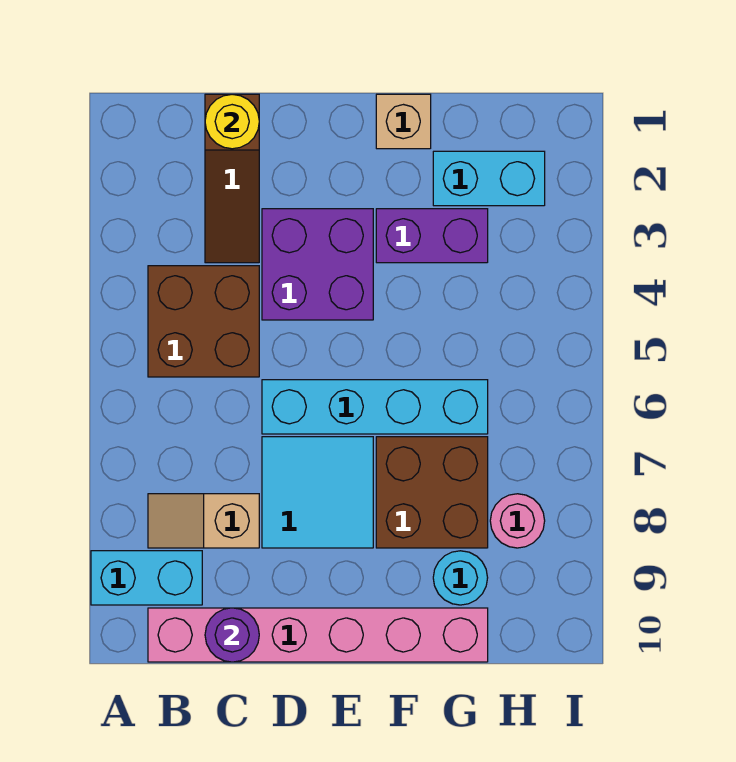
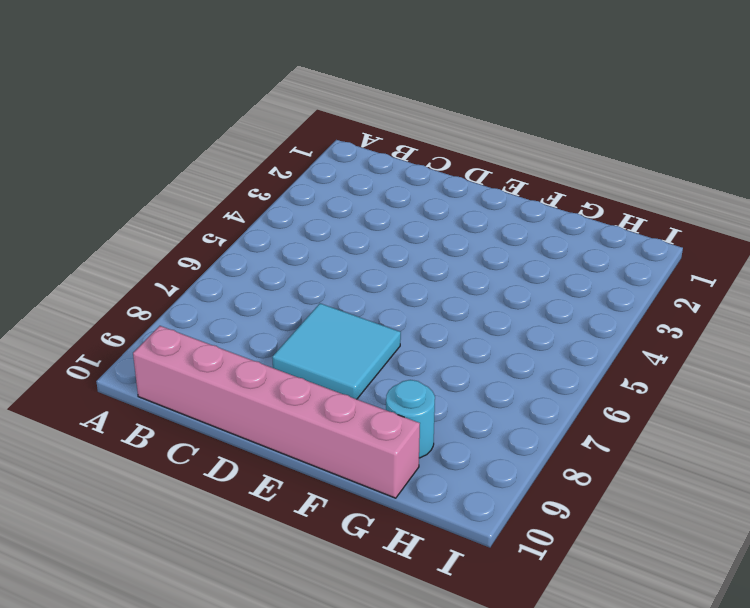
none -> cyan 1x2 brick [91,551,202,605]
none -> brown 2x2 brick [148,266,259,377]
none -> tan 1x2 slope [148,494,259,548]

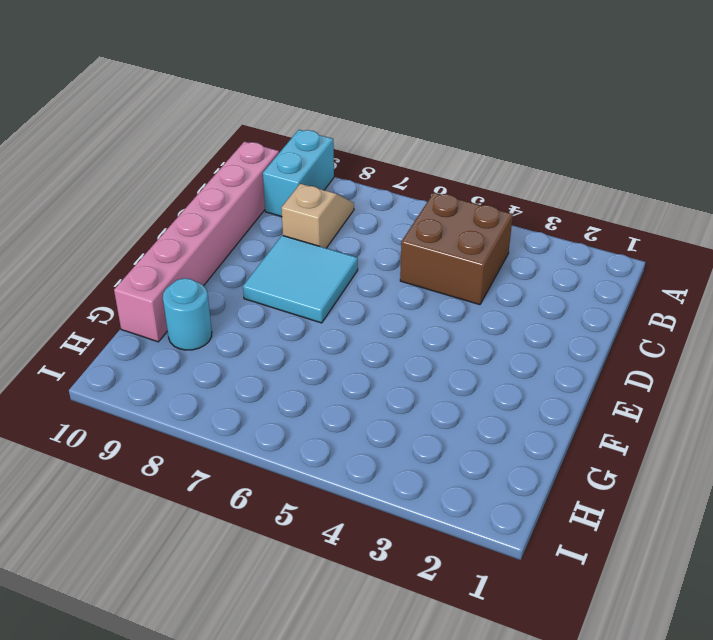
none -> brown 1x3 slope [205,94,259,263]
none -> purple 2x2 brick [262,209,373,320]
none -> cyan 1x4 brick [262,380,488,434]

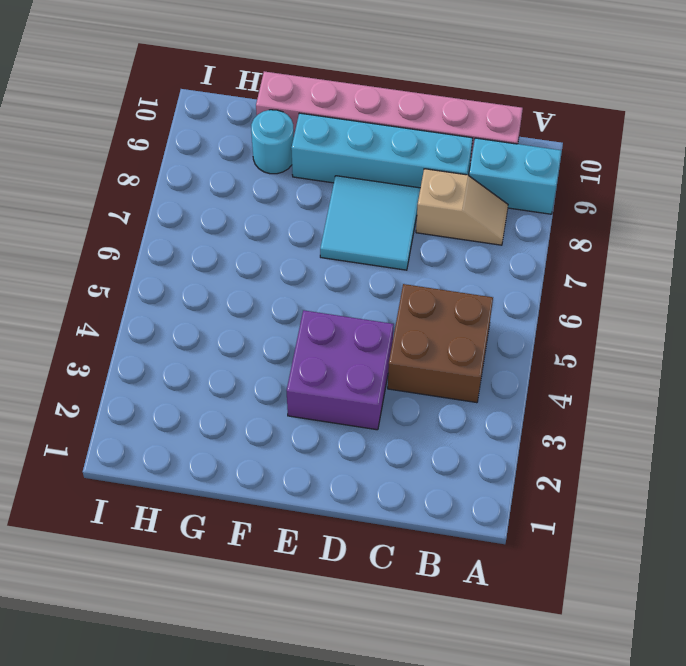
cyan 1x4 brick [291,113,473,188] -> cyan 1x4 brick moved to [262,380,488,434]
none -> brown 1x3 slope [205,94,259,263]
none -> tan 1x1 brick [376,94,431,149]
none -> purple 1x2 brick [376,209,488,263]

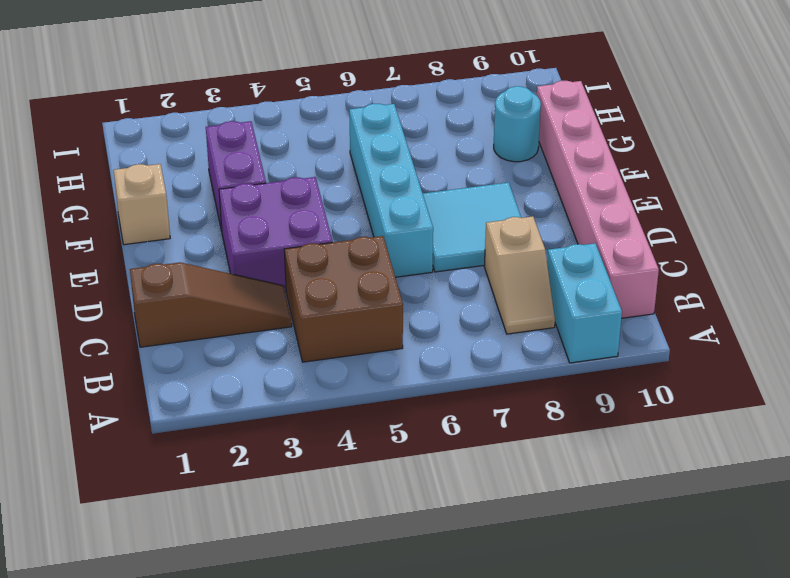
none -> brown 2x2 brick [376,437,488,548]
none -> cyan 1x2 brick [433,151,545,206]
none -> pink 1x1 round brick [490,494,545,548]

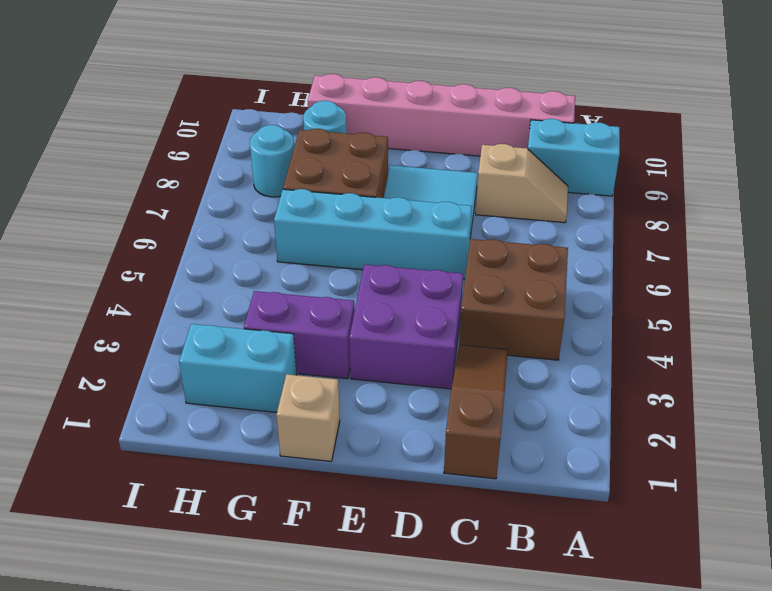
cyan 1x1 round brick [250,125,294,197] -> pink 1x1 round brick [490,494,545,548]
none -> yellow 1x1 round brick [205,94,259,149]
none -> purple 1x1 round brick [205,608,259,662]

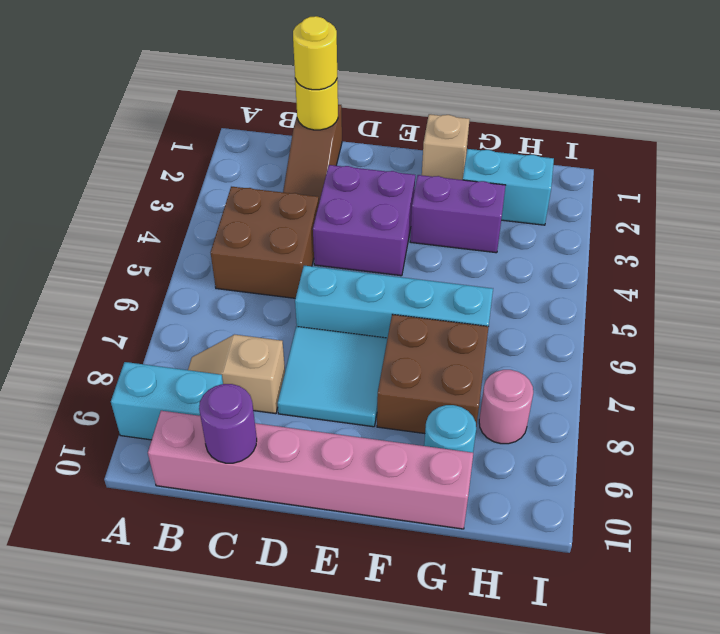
yellow 1x1 round brick [293,16,337,90] -> none

